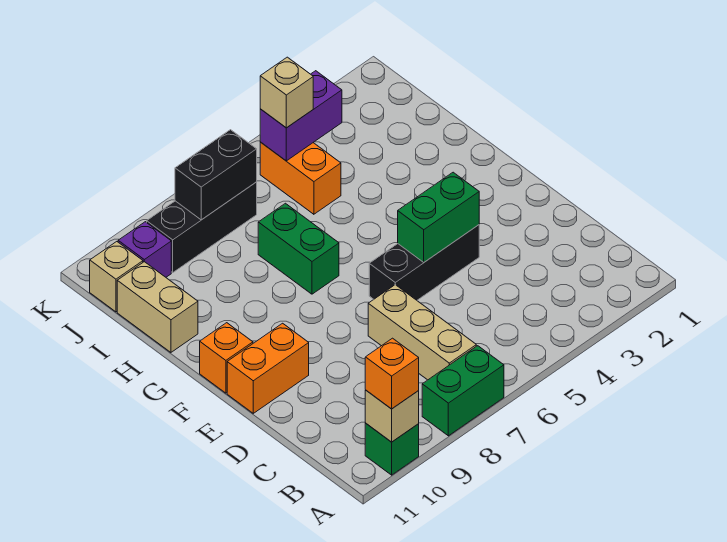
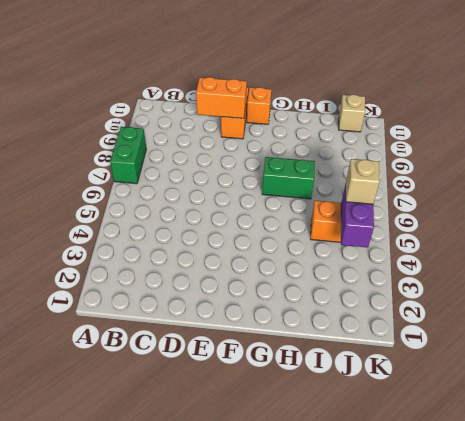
orange 1x2 brick [196,77,247,118] -> none
none -> green 1x1 brick [365,423,419,475]
none -> tan 1x3 brick [368,285,476,380]
none -> black 1x3 brick [369,225,479,300]

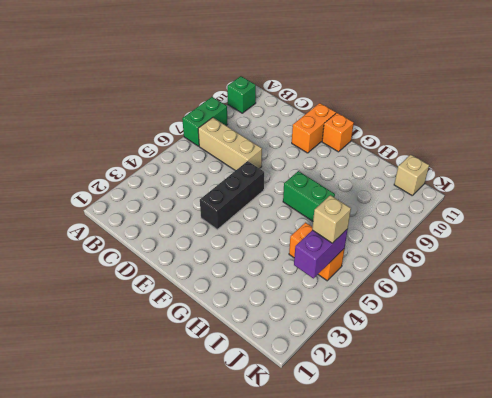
none -> tan 1x2 brick [117,262,198,352]
none -> black 1x3 brick [147,182,257,272]
none -> purple 1x1 brick [118,222,171,277]

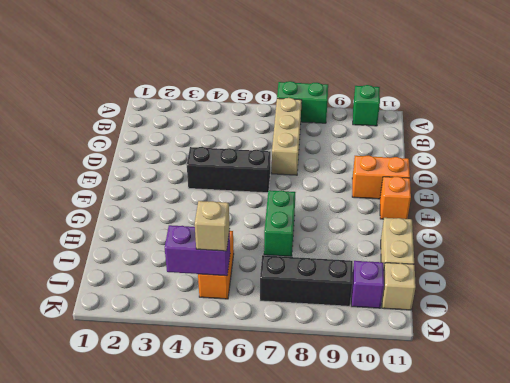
none -> tan 1x1 brick [365,390,419,442]
none -> green 1x2 brick [398,172,479,262]
none -> black 1x2 brick [175,130,257,220]

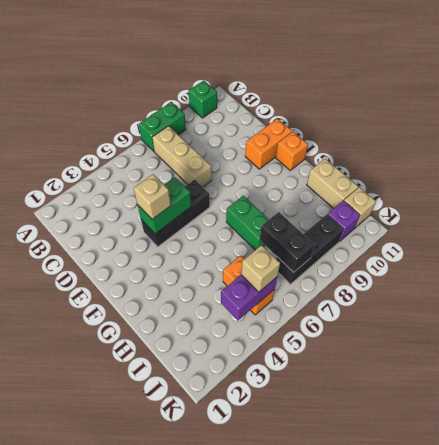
tan 1x1 brick [134,174,171,219] -> tan 1x1 brick moved to [365,390,419,442]
black 1x2 brick [260,212,314,272] -> black 1x2 brick turned to [175,130,257,220]
none -> orange 1x1 brick [365,338,419,409]

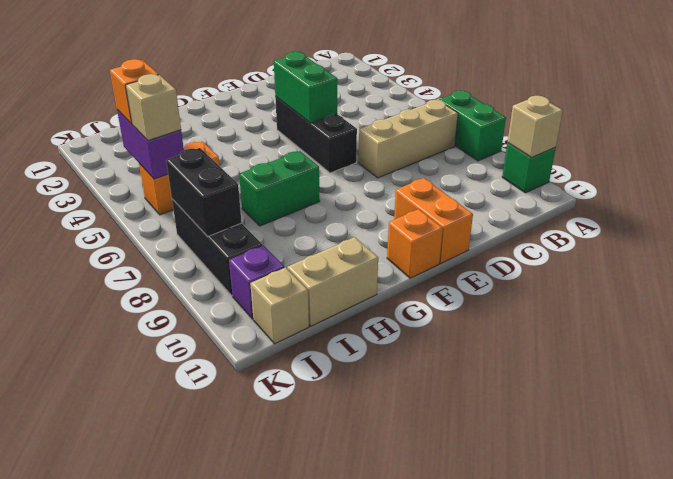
orange 1x1 brick [110,59,159,124] -> orange 1x1 brick moved to [365,338,419,409]

